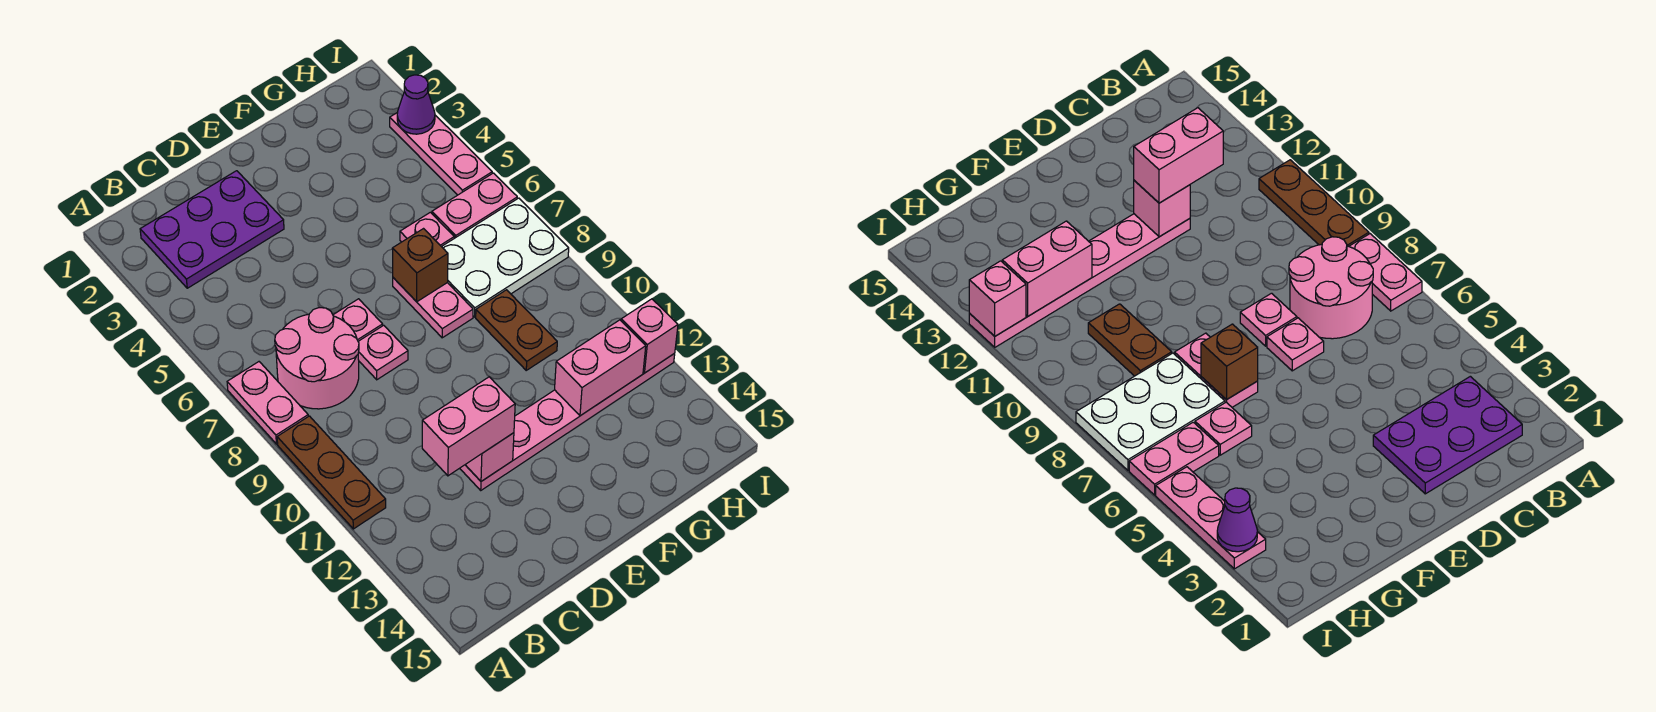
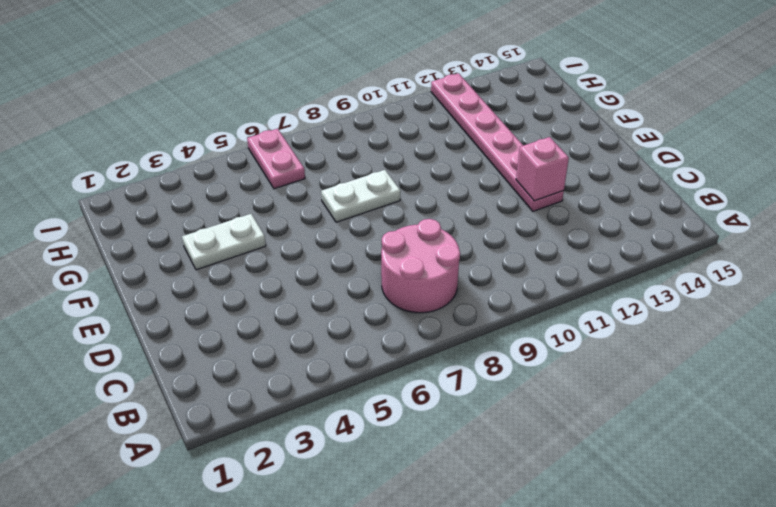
white 1x2 plate [182,214,266,270] -> none
white 1x2 plate [321,170,401,222] -> pink 1x2 plate [393,278,473,338]
none -> pink 1x2 plate [227,362,308,444]
none -> brown 1x3 plate [277,416,386,529]
none -> purple 2x3 plate [140,171,284,288]

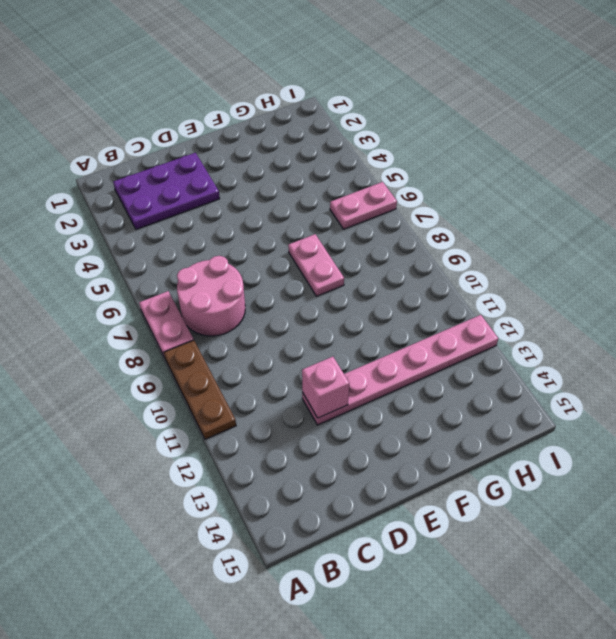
none -> pink 1x1 plate [333,299,383,341]
none -> pink 1x1 plate [358,325,408,380]
none -> pink 1x1 plate [400,212,454,247]

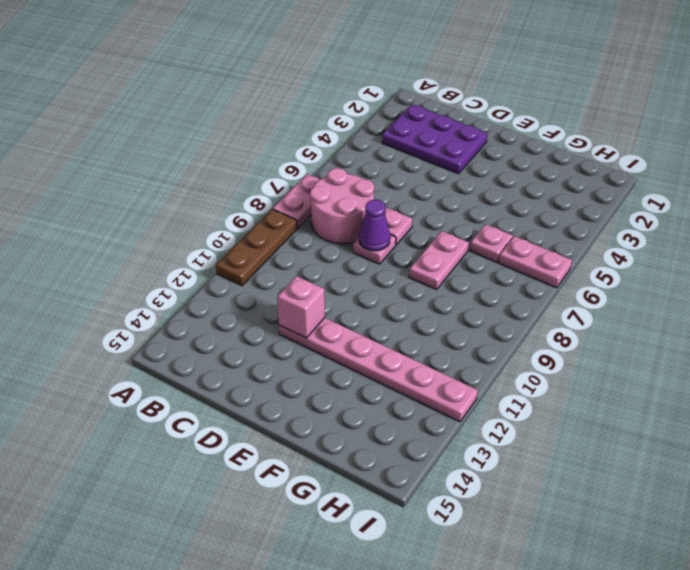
purple 1x1 cone [359,199,390,251] -> purple 1x1 cone moved to [397,75,435,134]
none -> white 2x3 plate [442,198,569,317]
none -> brown 1x2 plate [476,290,557,370]
none -> pink 1x3 plate [390,112,492,195]

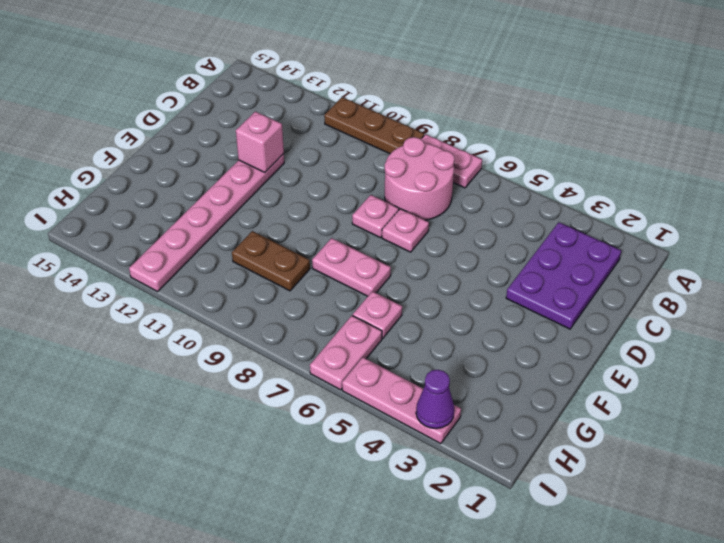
none -> white 2x3 plate [442,198,569,317]
none -> brown 1x1 brick [392,229,448,302]
none -> pink 1x2 brick [555,320,646,416]

